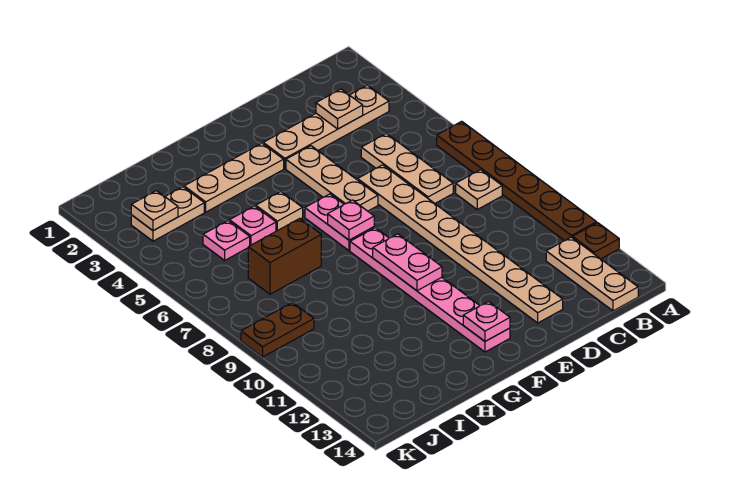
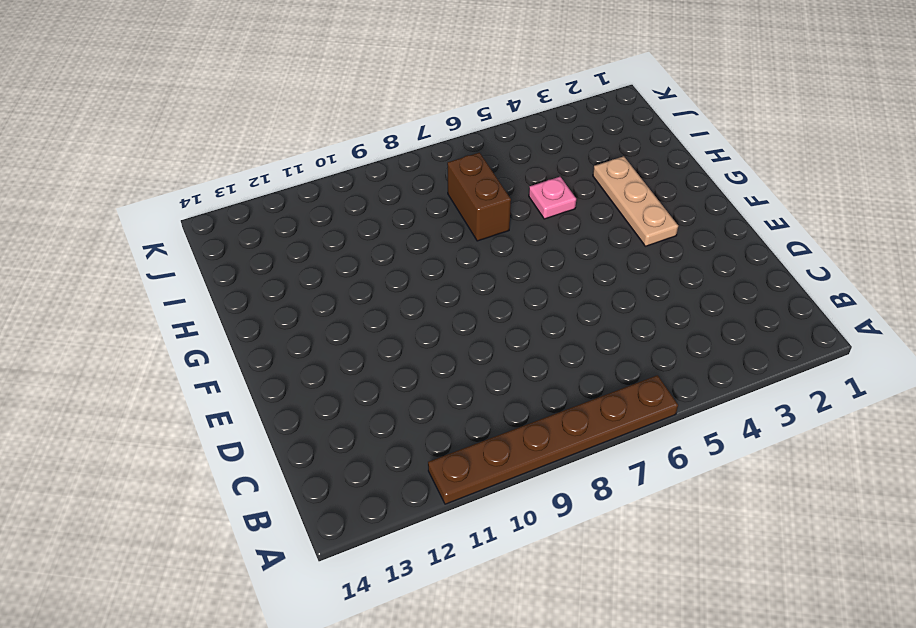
none -> brown 1x1 plate [573,223,619,259]
none -> tan 1x4 plate [263,85,389,169]
none -> tan 1x1 plate [456,170,502,209]

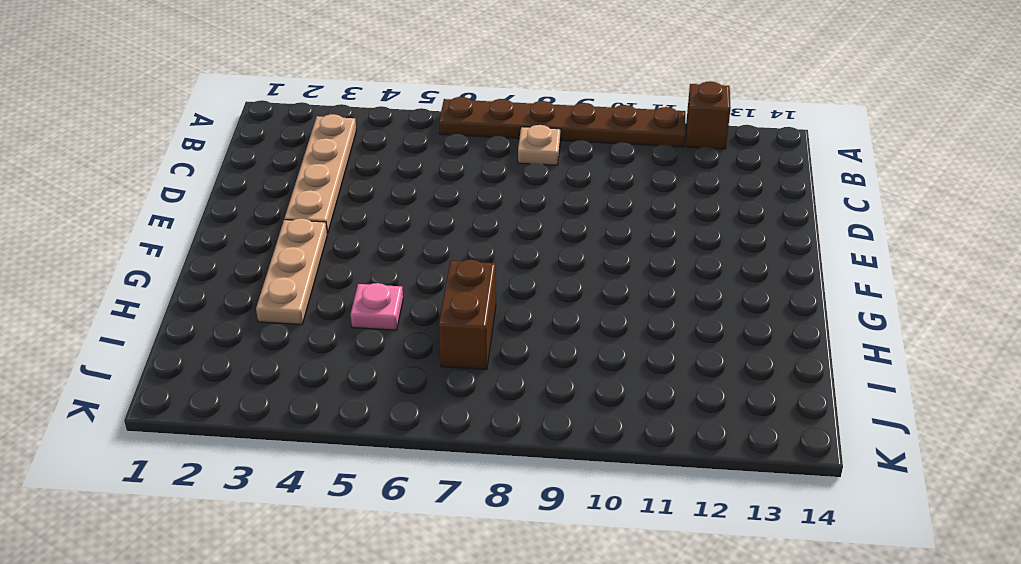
brown 1x1 brick [686,82,731,149] -> brown 1x1 plate [573,223,619,259]
none -> tan 1x3 plate [546,237,638,311]
none -> tan 1x3 plate [361,134,453,203]
none -> tan 1x8 plate [358,165,563,323]

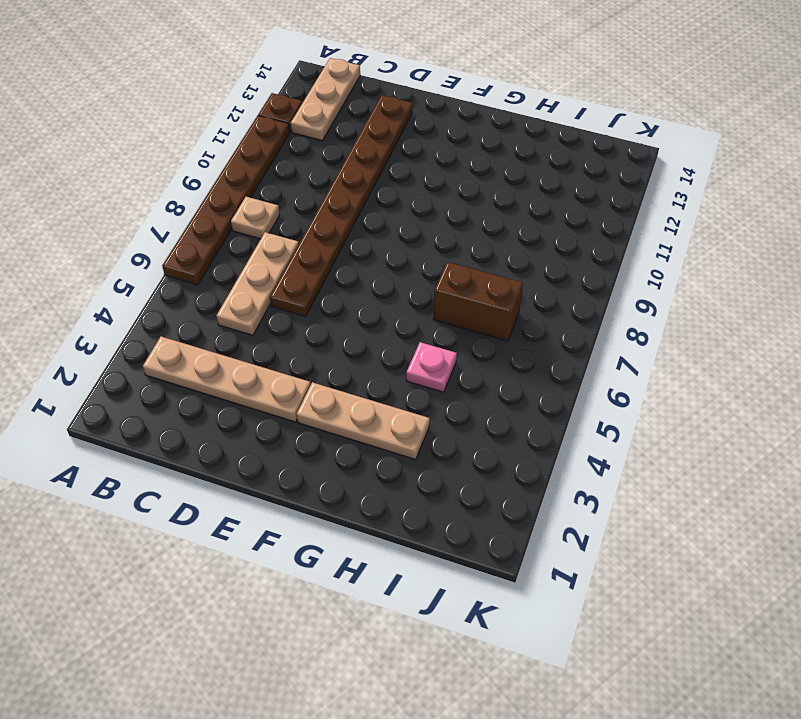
brown 1x8 plate [270,95,412,317] -> tan 1x8 plate [358,165,563,323]
none -> tan 1x3 plate [286,146,378,211]
none -> pink 1x2 plate [305,194,374,251]
none -> pink 1x6 plate [350,228,510,352]

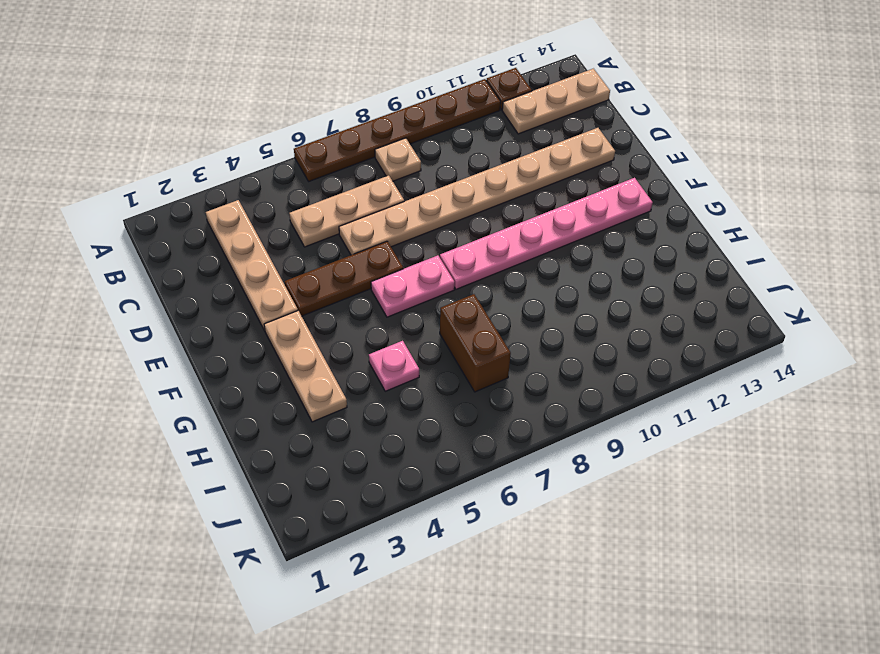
brown 1x3 plate [285,241,403,316] -> tan 1x3 plate [286,146,378,211]
none -> tan 1x1 plate [256,192,303,231]
none -> tan 1x2 plate [131,187,204,241]
none -> pink 1x1 plate [203,221,250,260]

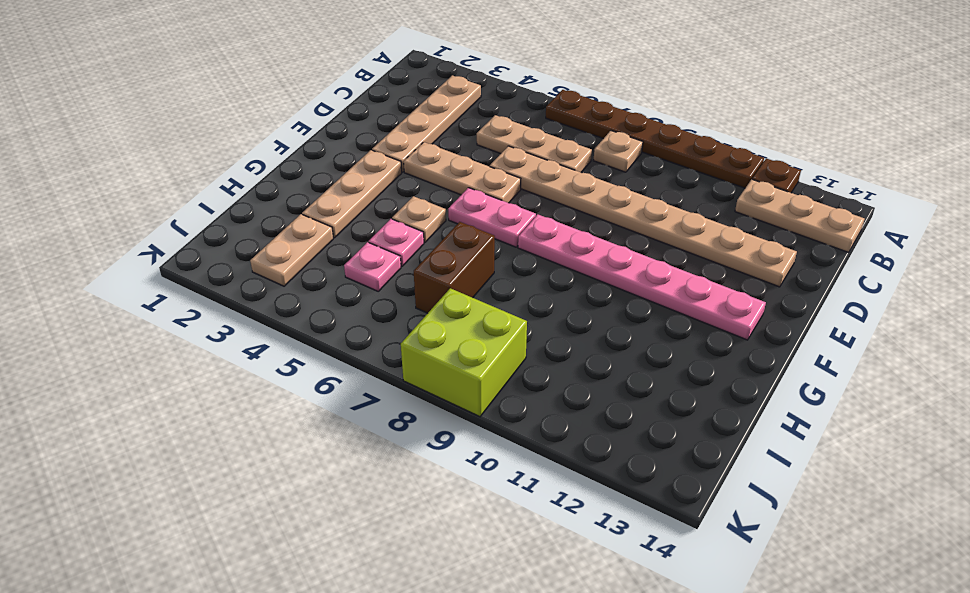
lime 2x2 brick [401,288,527,417] -> brown 1x2 plate [241,303,314,357]
none -> tan 1x1 plate [316,89,363,129]
none -> pink 1x1 plate [328,200,374,240]
none -> pink 1x2 plate [373,234,442,291]

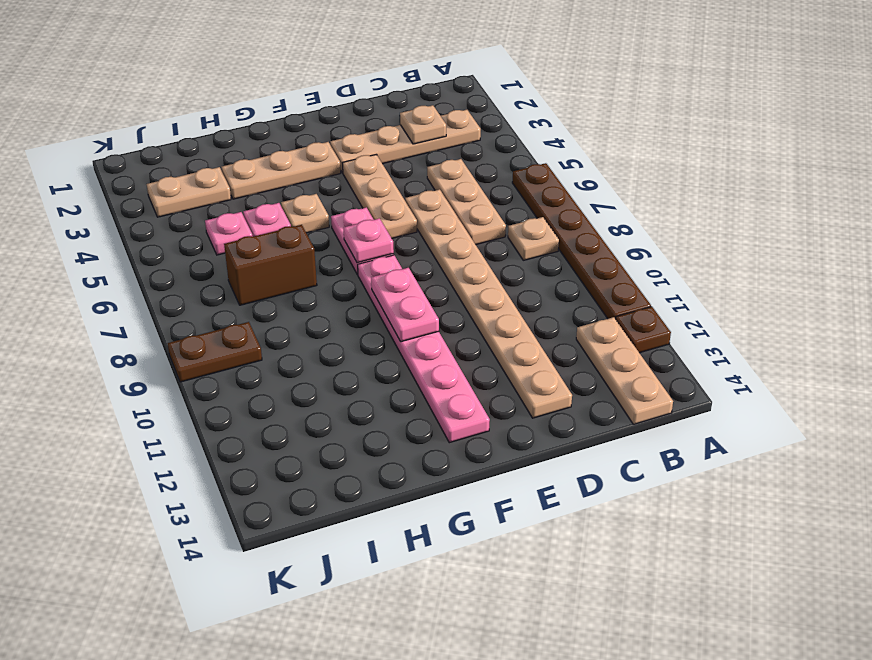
none -> pink 1x1 plate [463,301,510,341]
none -> tan 1x1 plate [131,191,178,231]

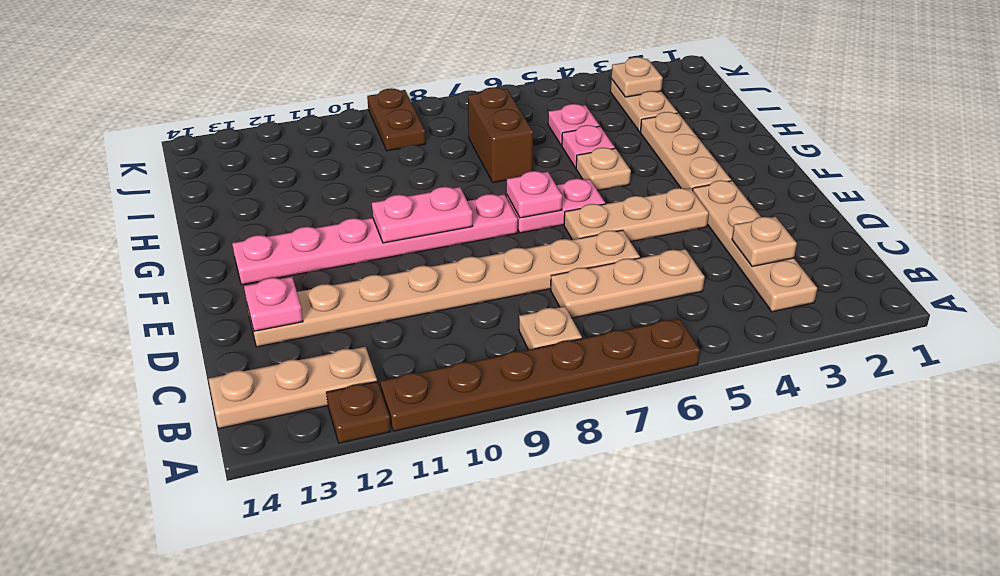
pink 1x1 plate [244,277,303,331] -> pink 1x1 plate moved to [463,301,510,341]

